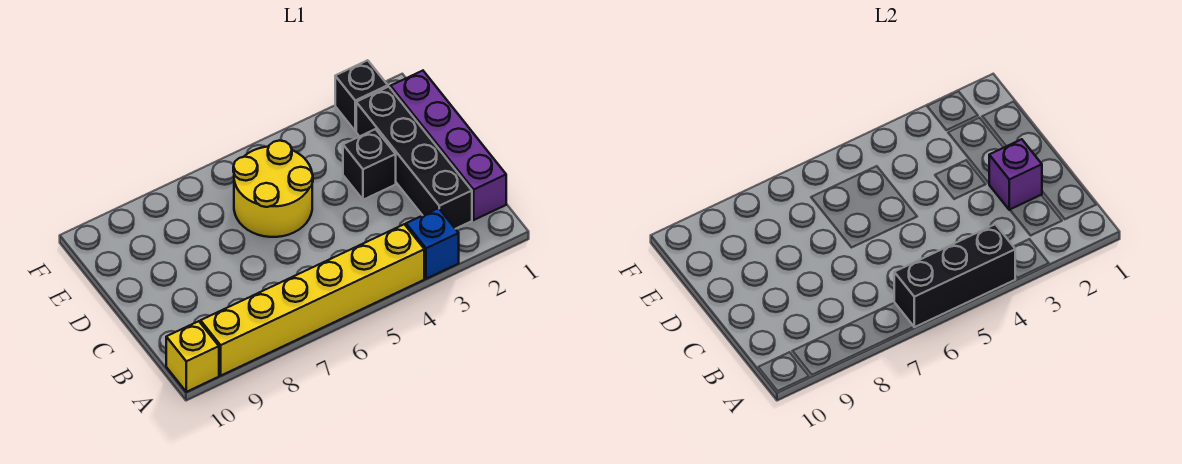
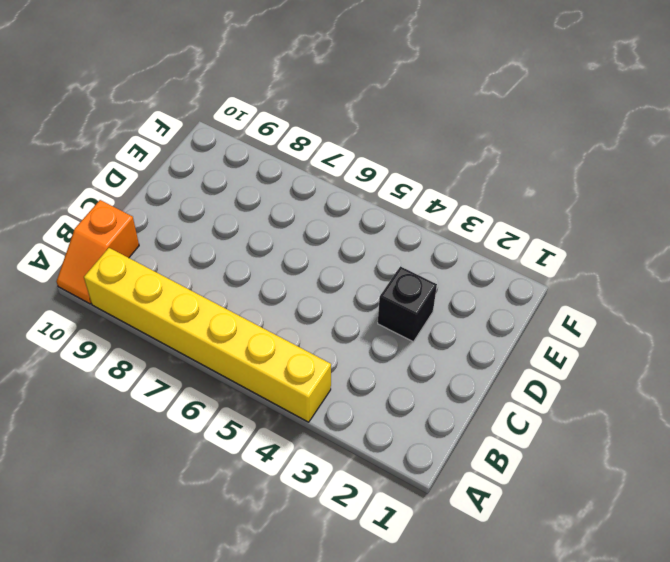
orange 1x2 slope [56,200,139,304] -> yellow 1x1 brick [166,321,219,392]
none -> blue 1x1 brick [406,208,459,279]
none -> purple 1x4 brick [390,71,506,220]

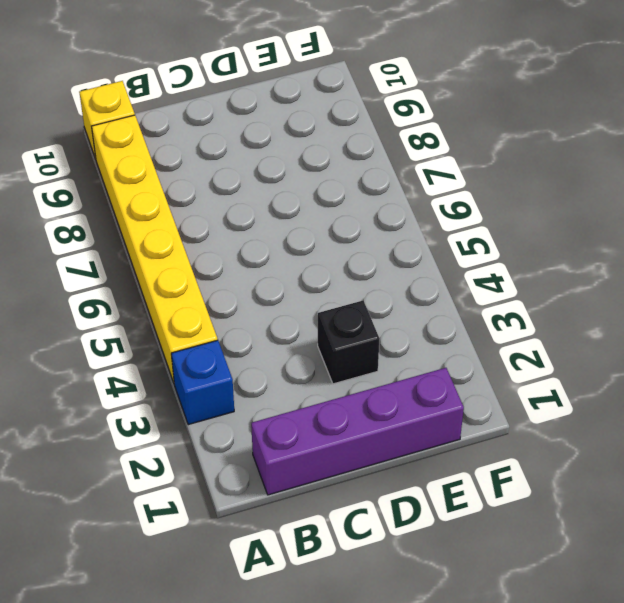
none -> black 1x4 brick [356,87,472,229]
none -> yellow 2x2 round brick [233,141,313,237]

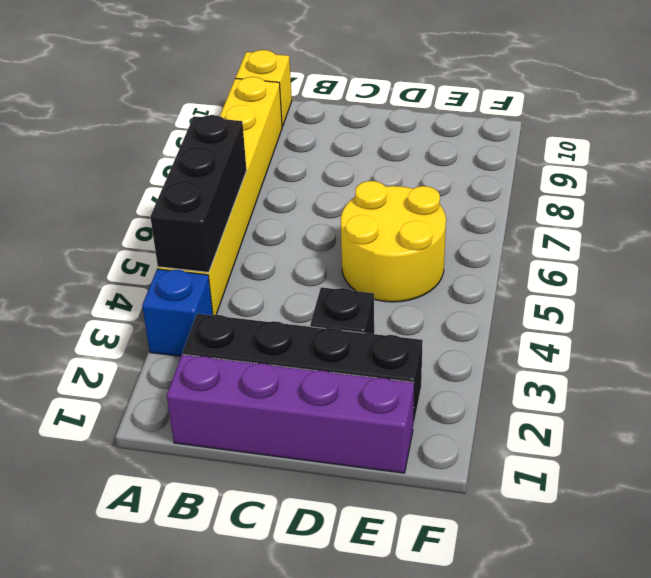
none -> black 1x1 brick [335,60,388,131]
none -> purple 1x1 brick [989,139,1042,210]

